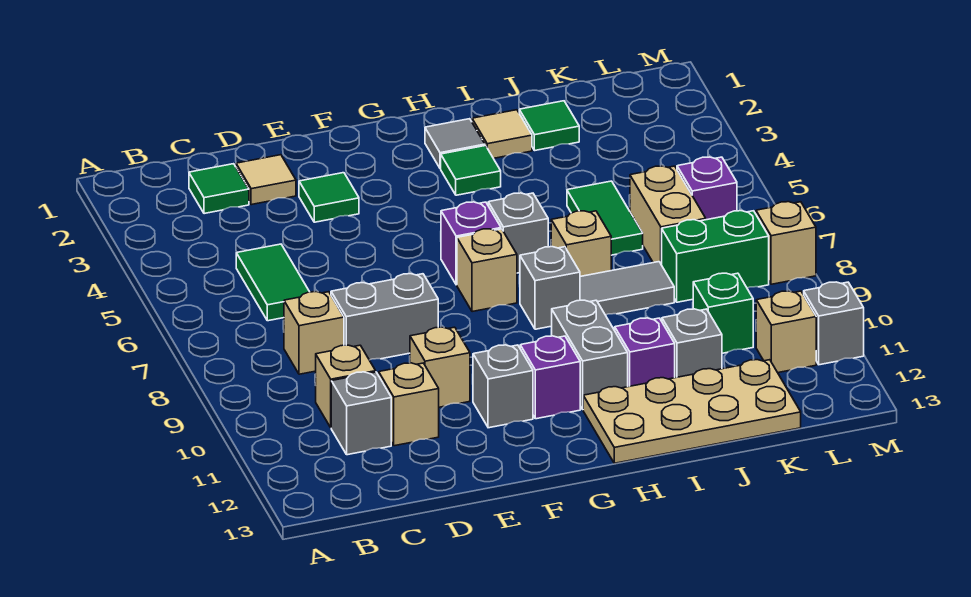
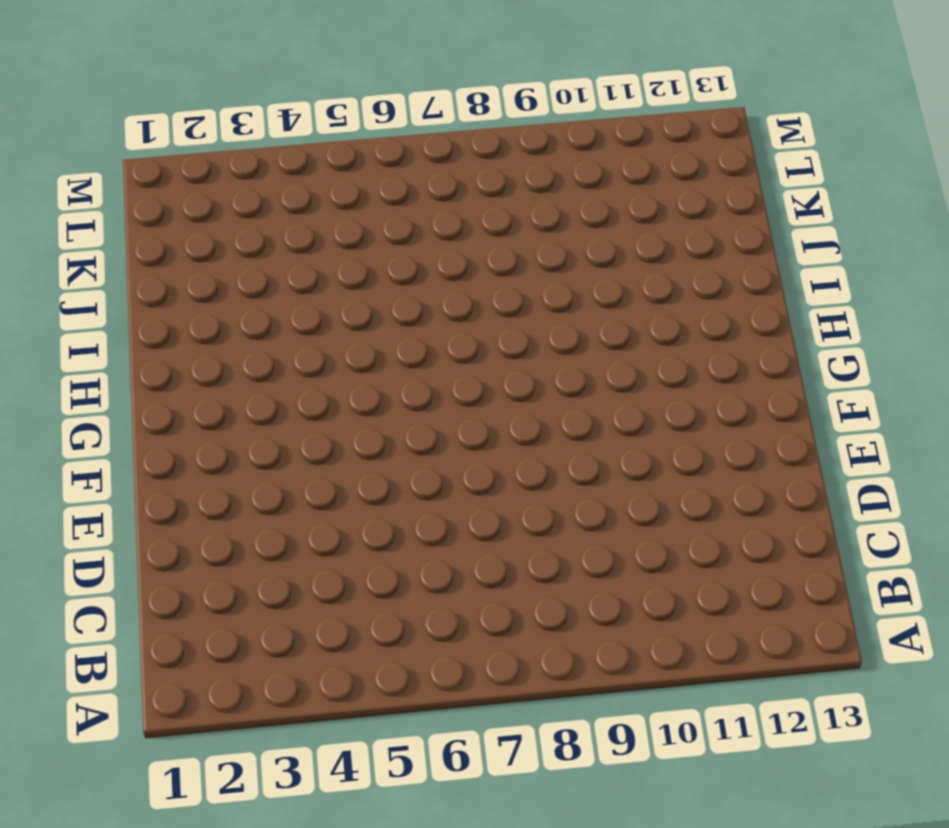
none -> green 1x1 tile [189,164,249,214]
none -> green 1x2 tile [236,244,309,321]
none -> tan 1x1 brick [284,292,344,374]
none -> tan 1x1 brick [316,345,376,427]

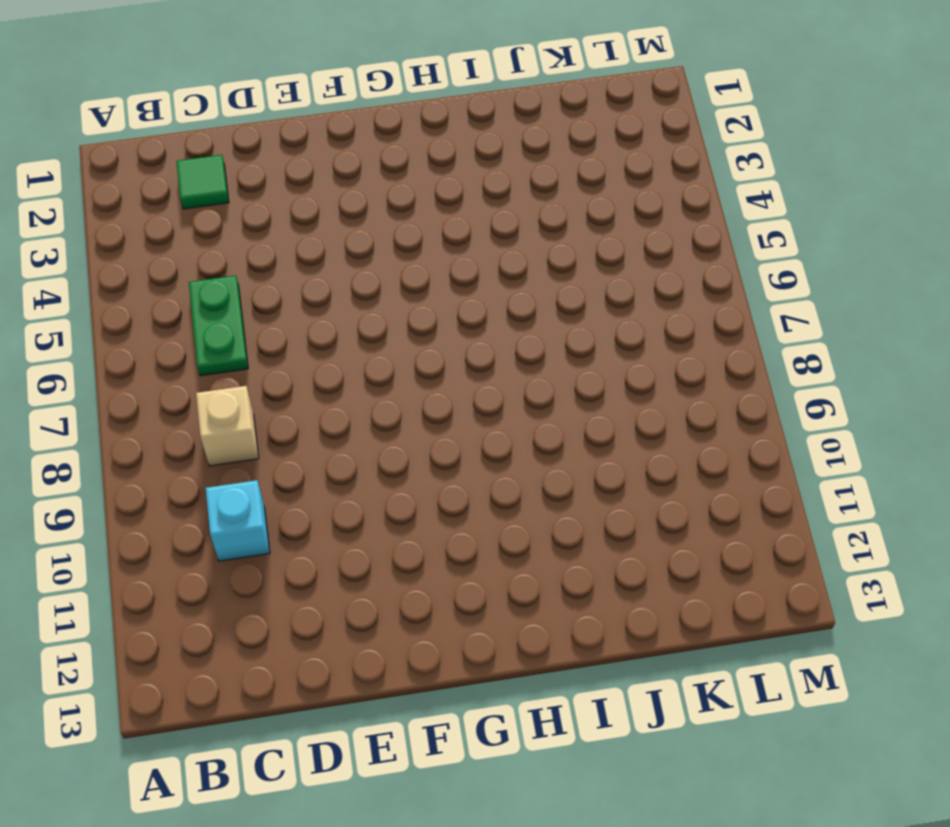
green 1x2 plate [189,275,248,376] -> green 1x2 tile [236,244,309,321]
cyan 1x1 brick [206,480,270,561] -> tan 1x1 brick [316,345,376,427]
none -> grey 1x1 brick [331,372,391,455]
none -> tan 1x1 tile [236,155,296,205]
none -> grey 1x2 brick [331,274,438,360]
none -> tan 1x1 brick [379,363,439,446]

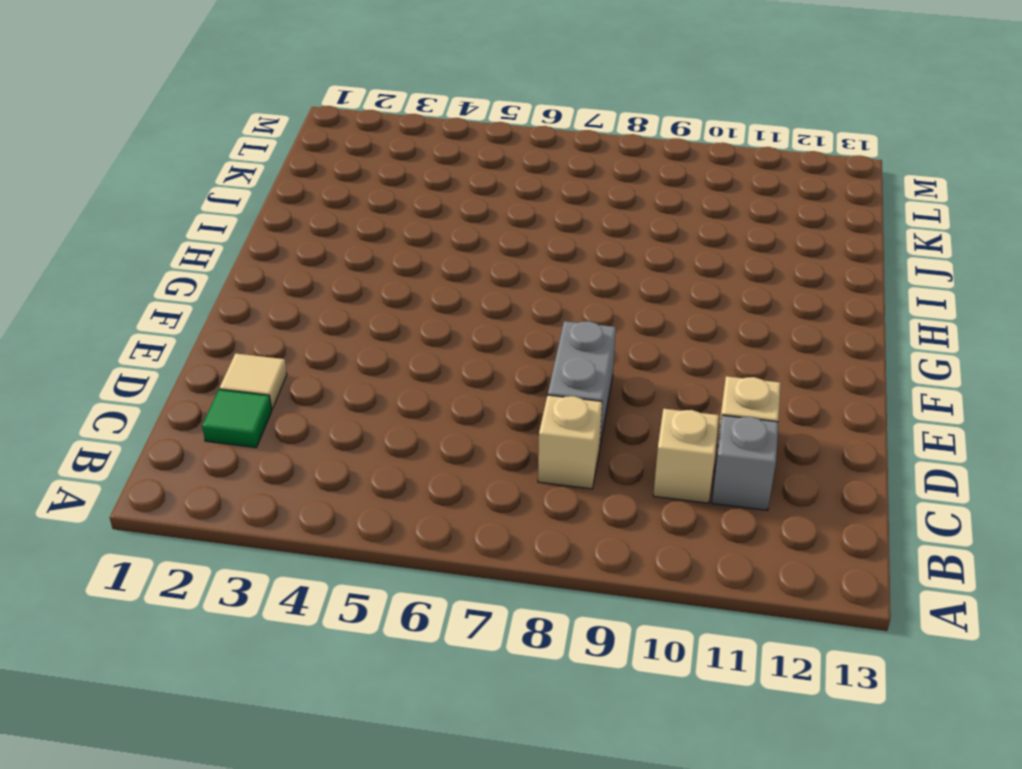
none -> green 1x2 tile [236,244,309,321]
none -> green 1x1 tile [299,173,359,222]
none -> tan 1x1 brick [410,327,470,407]
none -> grey 1x1 brick [473,345,533,428]

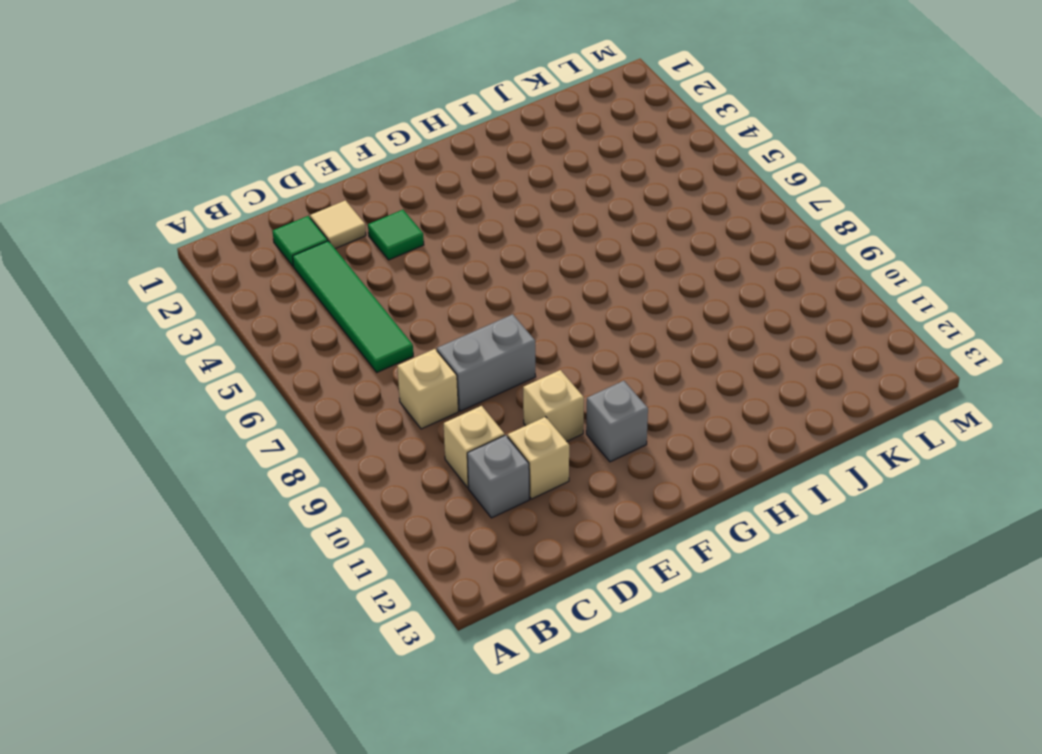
green 1x4 tile [293,241,413,372] -> green 1x2 tile [236,244,309,321]
none -> purple 1x1 brick [441,202,501,285]
none -> tan 1x1 brick [457,229,517,312]
none -> purple 1x1 brick [520,336,580,419]
none -> grey 1x1 tile [425,119,485,169]

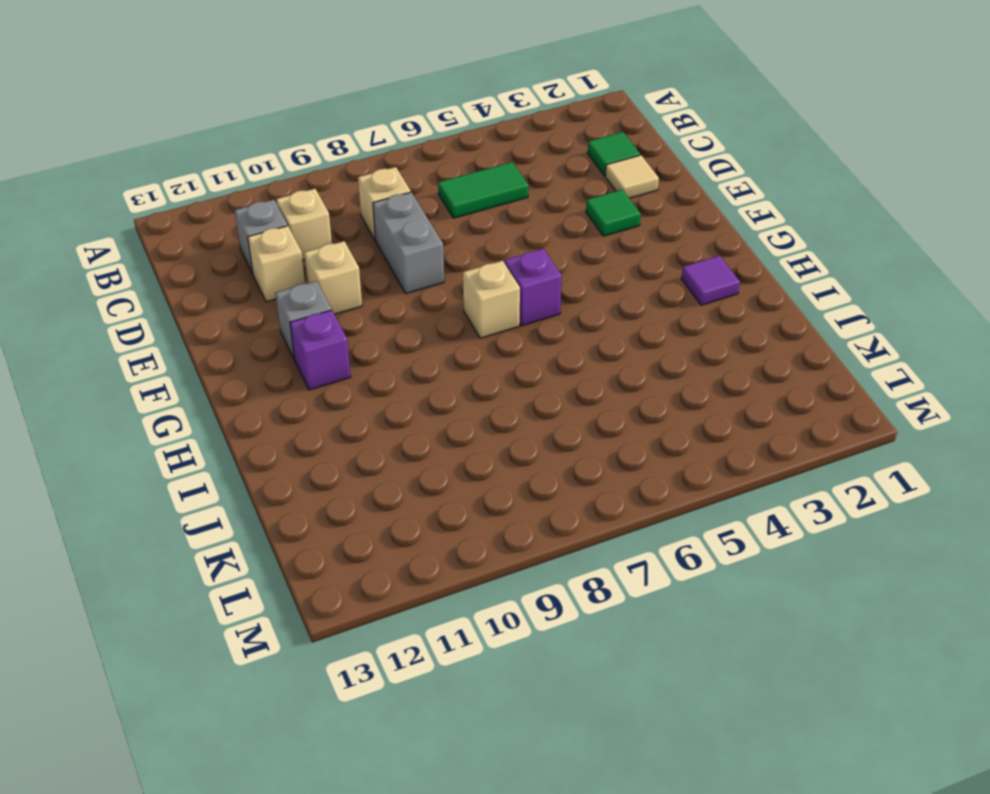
purple 1x1 tile [682,256,740,305] -> grey 1x1 tile [425,119,485,169]
none -> green 1x1 tile [441,146,501,195]
none -> grey 1x1 brick [488,193,548,273]
none -> grey 1x1 brick [520,247,580,329]
none -> grey 1x2 brick [551,300,628,409]

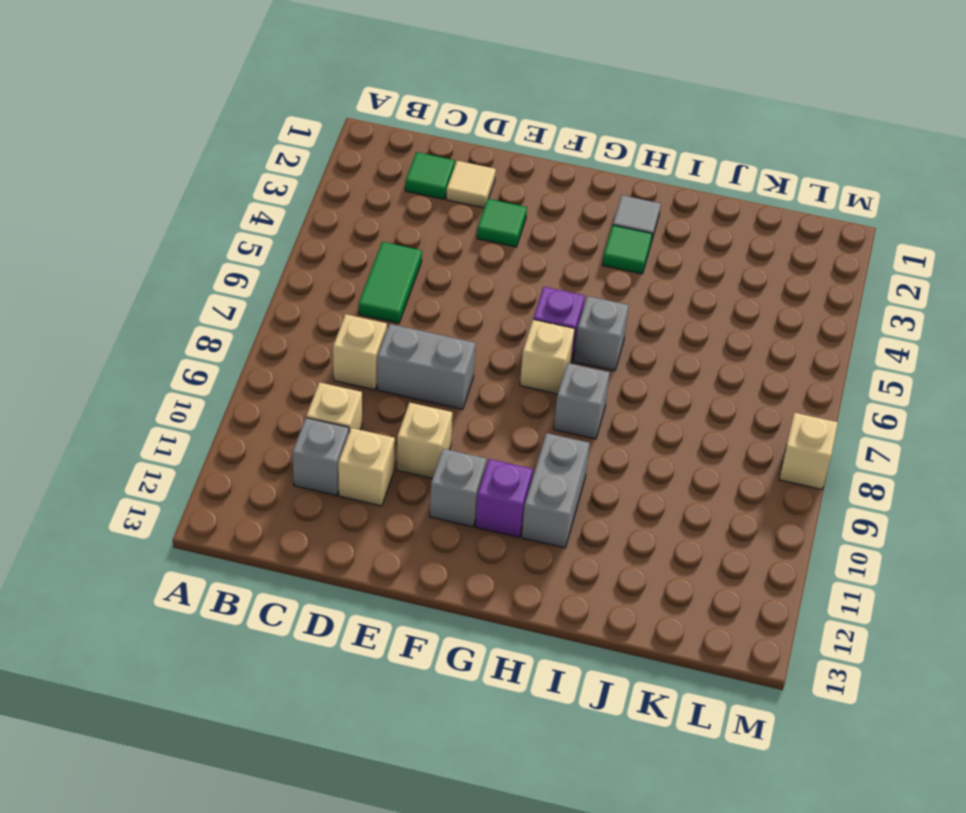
none -> tan 2x4 plate [583,360,801,463]
none -> tan 1x1 tile [472,110,532,158]
none -> tan 1x1 brick [551,211,611,277]
none -> grey 1x2 tile [580,262,674,315]

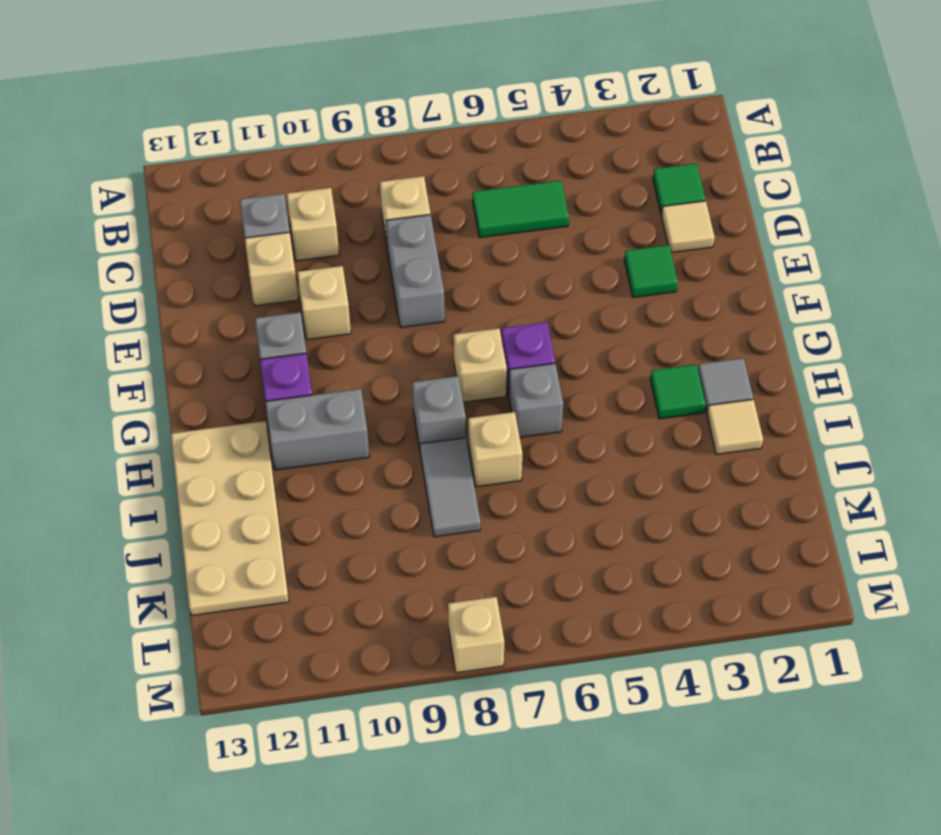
none -> purple 1x1 brick [615,318,675,387]
none -> green 1x1 tile [519,101,579,151]
none -> green 1x2 tile [567,181,643,255]
none -> grey 1x1 brick [662,309,722,378]

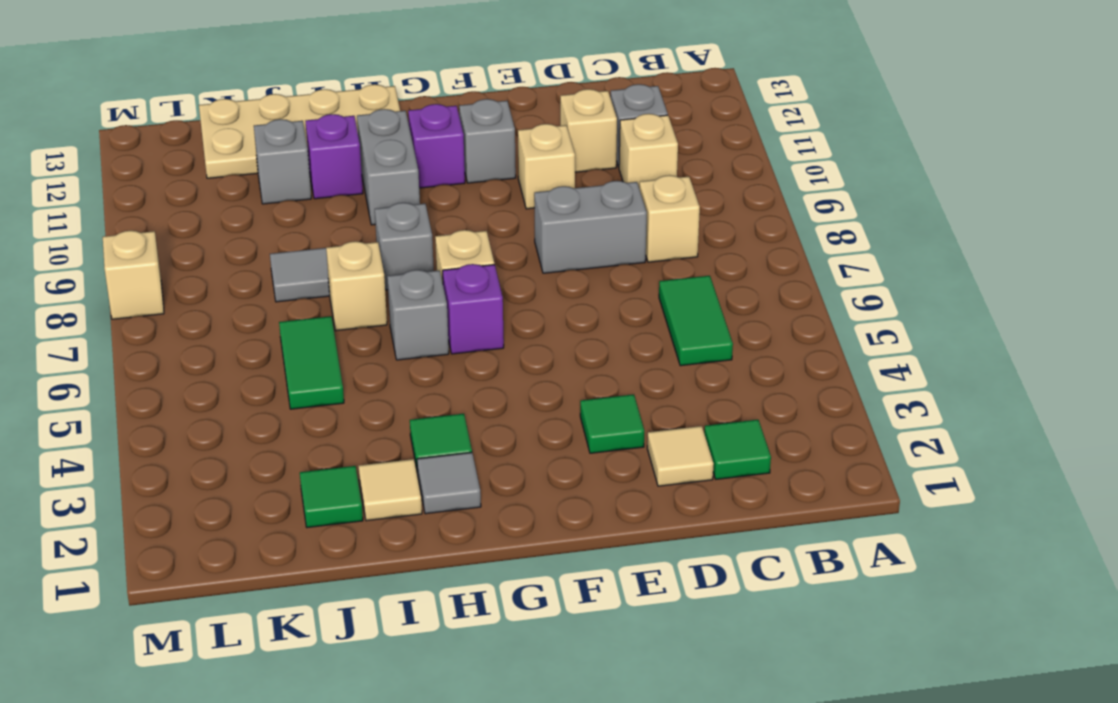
none -> tan 1x2 brick [630,166,706,265]
none -> green 1x2 brick [662,211,769,302]
none -> green 1x1 brick [693,273,753,353]
none -> purple 1x1 brick [677,157,737,220]

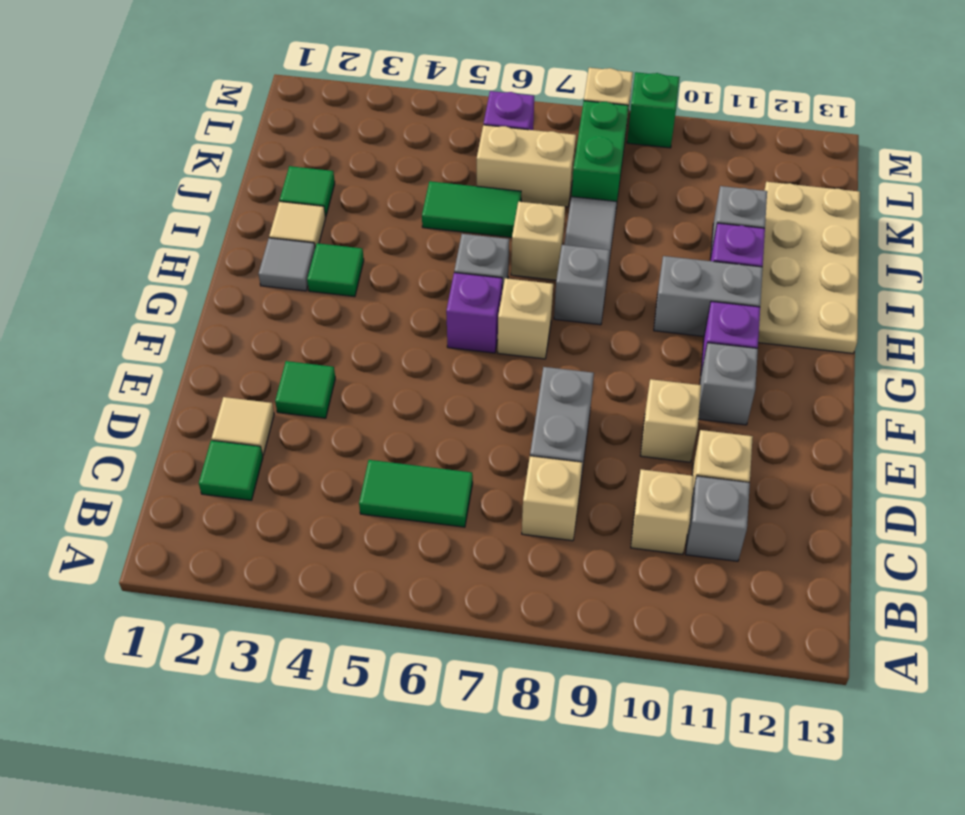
green 1x1 brick [627,72,680,148] -> green 1x1 brick moved to [693,273,753,353]
none -> tan 1x1 brick [756,291,816,373]
none -> grey 1x1 brick [803,282,864,365]

